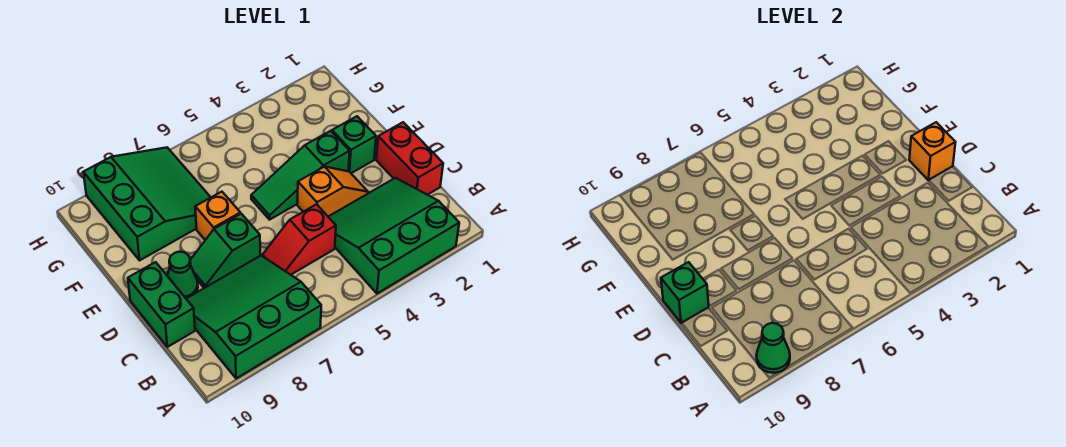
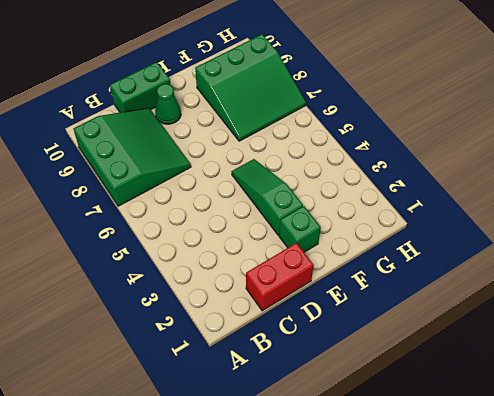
none -> green 3x3 slope [328,178,459,294]
none -> red 1x2 slope [263,204,336,275]
none -> orange 1x2 slope [297,167,368,216]

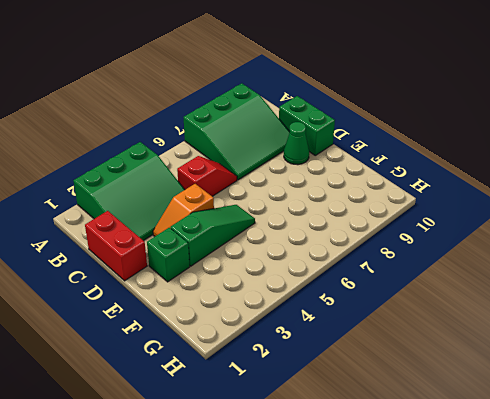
none -> green 1x2 slope [190,214,260,288]
none -> orange 1x1 brick [195,192,240,240]
none -> green 3x3 slope [83,147,211,260]

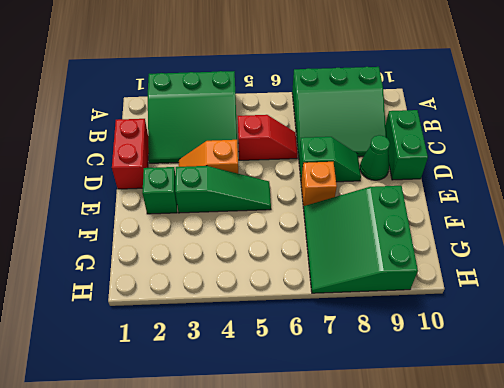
none -> green 1x1 cone [756,323,790,373]
none -> orange 1x1 brick [909,122,956,180]
none -> green 1x1 brick [661,262,709,323]

